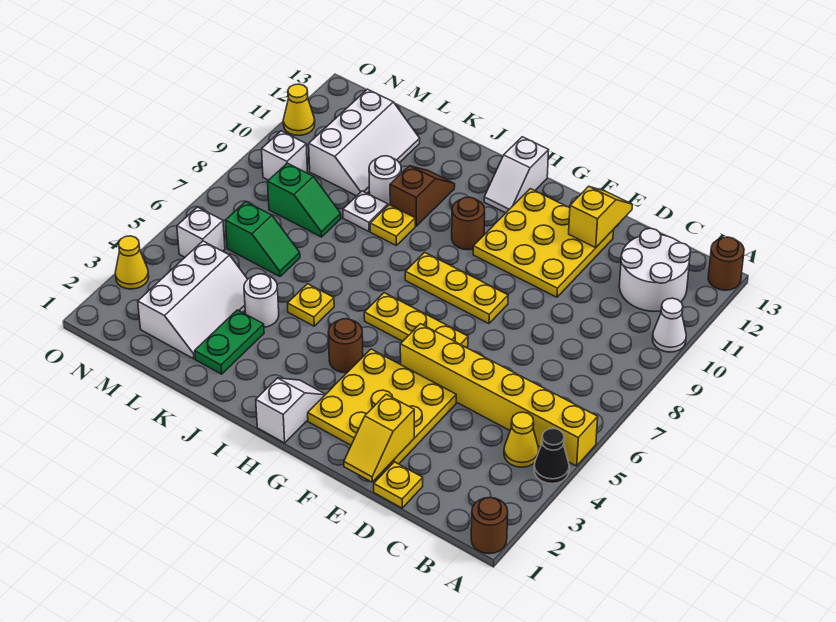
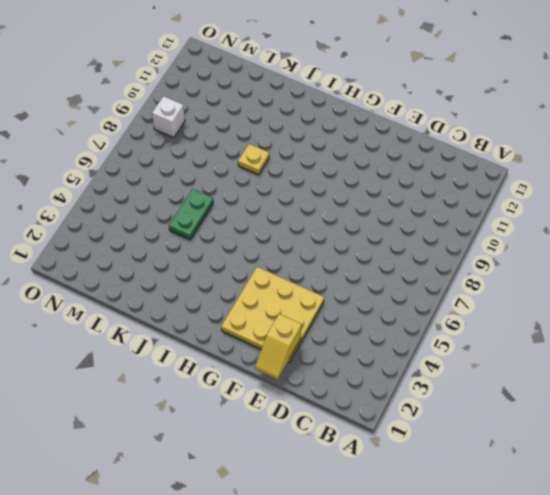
green 1x2 plate [169,189,213,239] -> green 1x2 plate moved to [195,310,264,374]
none -> brown 1x1 round brick [471,498,508,554]
none -> black 1x1 cone [534,428,569,484]
none -> yellow 1x6 brick [400,324,598,466]
none -> white 1x1 cone [653,298,686,352]

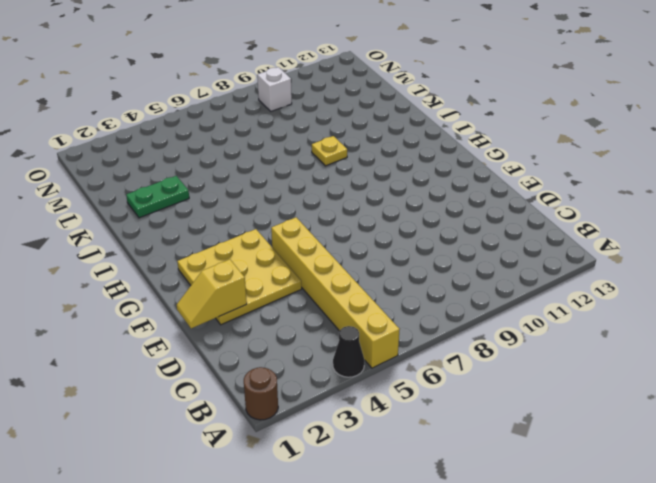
none -> white 1x1 cone [653,298,686,352]
none -> brown 1x1 round brick [708,237,744,290]
none -> yellow 1x1 cone [504,412,539,467]
none -> white 2x2 round brick [619,229,690,311]

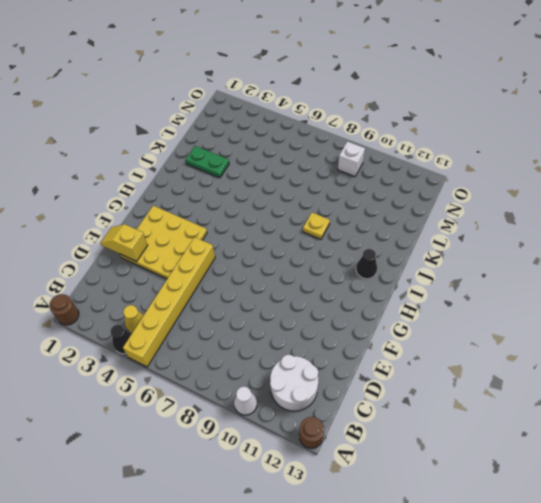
black 1x1 cone [356,249,377,279] -> none
none -> yellow 1x1 plate [374,462,423,508]
none -> yellow 3x3 plate [473,189,614,297]
none -> yellow 1x3 plate [364,293,468,347]
none -> yellow 1x3 plate [405,252,508,324]

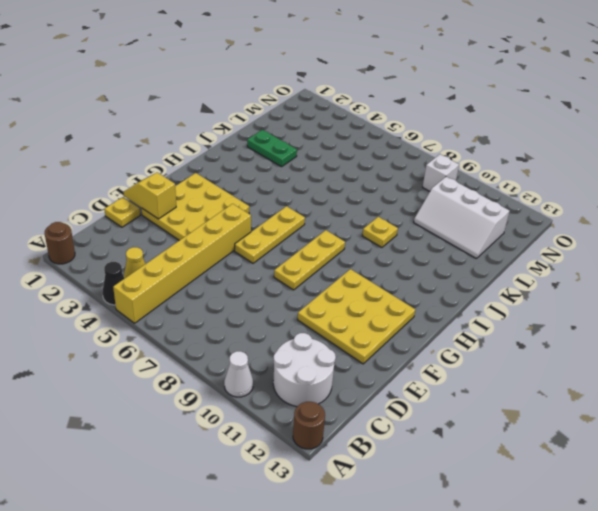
none -> white 1x2 slope [256,378,326,443]
none -> brown 1x1 round brick [328,319,363,373]
none -> brown 1x1 round brick [452,197,485,250]
none -> white 1x2 slope [484,137,549,213]

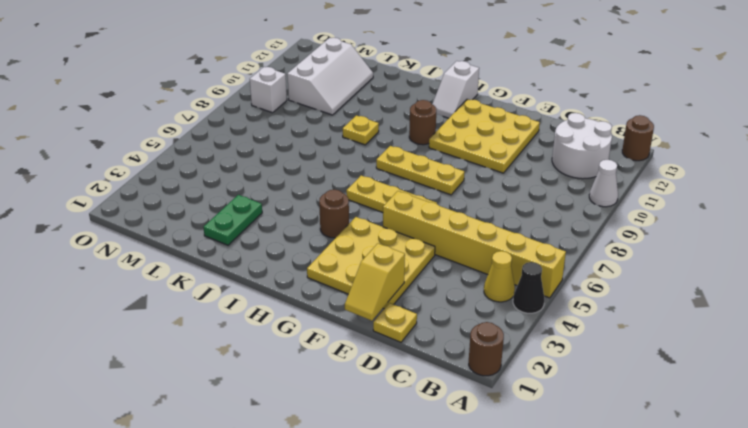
none -> white 1x2 slope [256,378,326,443]
none -> yellow 1x1 plate [287,284,334,326]
none -> brown 1x2 slope [390,166,455,226]
none -> white 1x1 round brick [244,274,279,327]

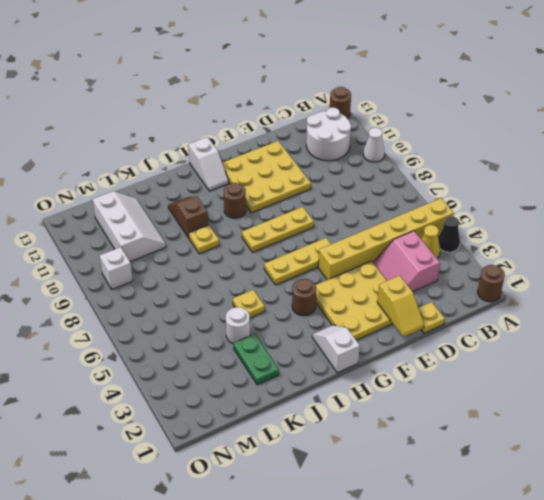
pink 2x2 slope [373,231,440,292] -> none
none -> white 1x1 plate [343,191,388,231]
none -> white 1x1 round brick [369,156,401,205]
none -> white 2x3 slope [138,241,248,359]
none -> green 1x2 slope [225,202,300,276]

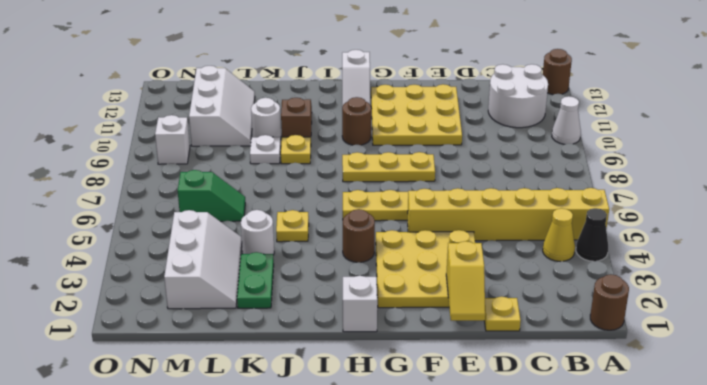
none -> green 1x2 slope [268,163,341,237]
none -> white 1x1 brick [177,207,225,257]
none -> yellow 1x1 cone [115,236,149,289]
none -> yellow 1x1 cone [283,84,315,136]

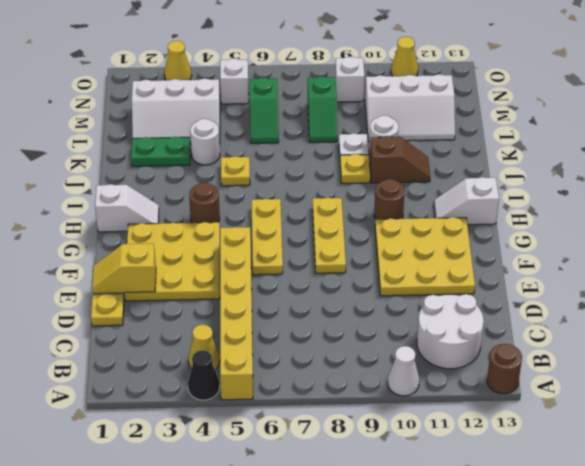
none -> brown 1x1 round brick [471,498,508,554]
none -> yellow 1x2 slope [569,186,632,248]

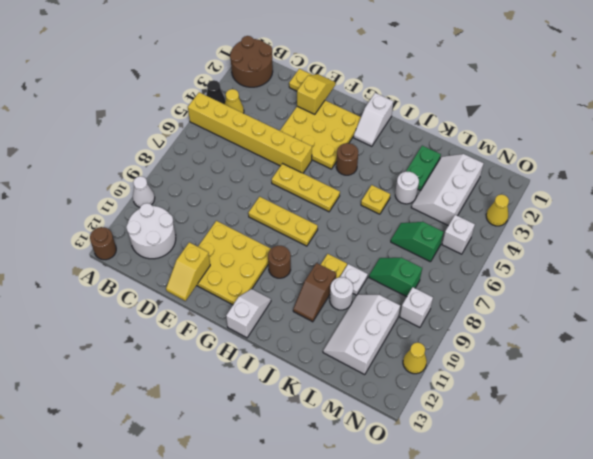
brown 2x2 round brick [230,36,273,87] -> brown 1x1 round brick [471,498,508,554]

